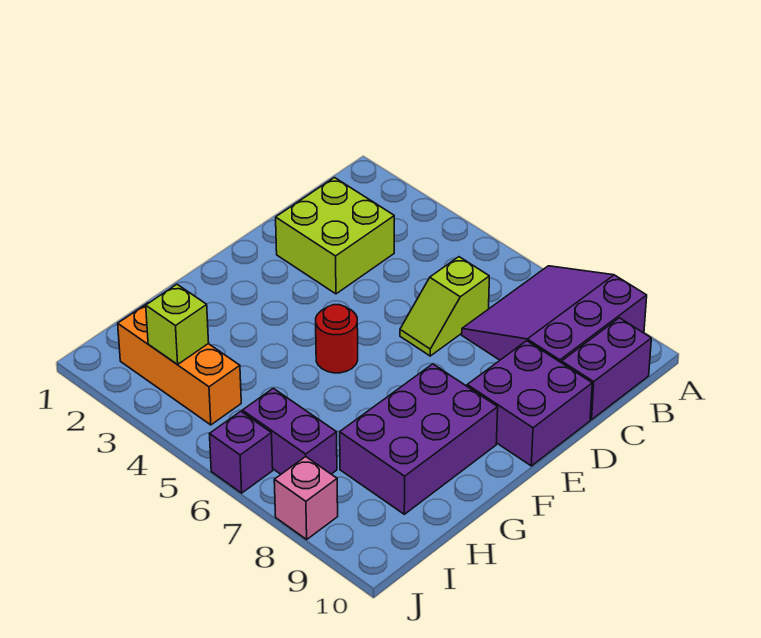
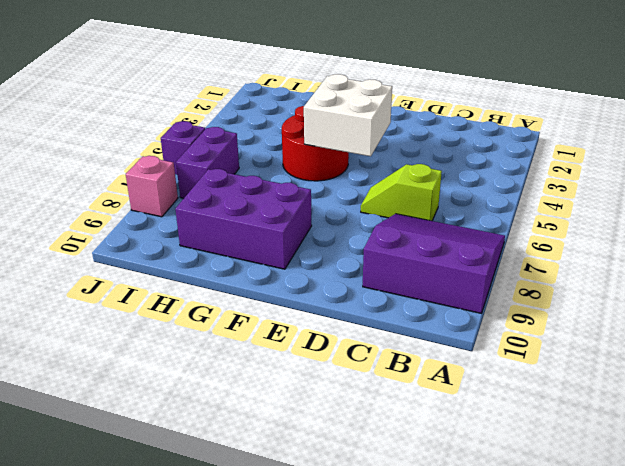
white 2x2 brick [304,74,392,156] -> none
red 2x2 round brick [282,106,349,181] -> red 1x1 round brick [316,305,358,373]
none -> purple 1x2 brick [562,318,651,420]
none -> lime 2x2 brick [276,178,394,294]
none -> purple 2x2 brick [467,341,592,466]

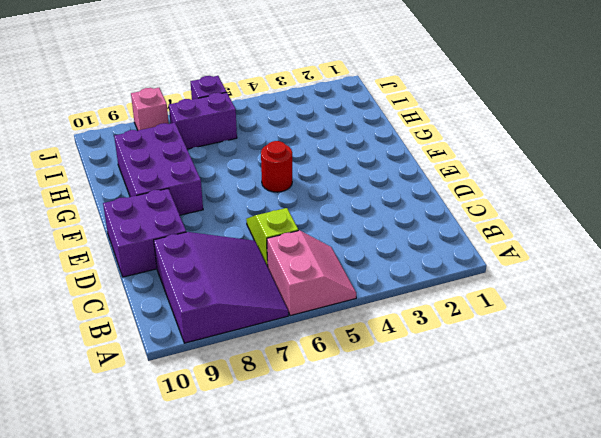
pink 2x2 slope [267,230,356,316] -> none
none -> purple 1x2 brick [562,318,651,420]
none -> lime 2x2 brick [276,178,394,294]
none -> orange 1x3 brick [118,303,241,425]

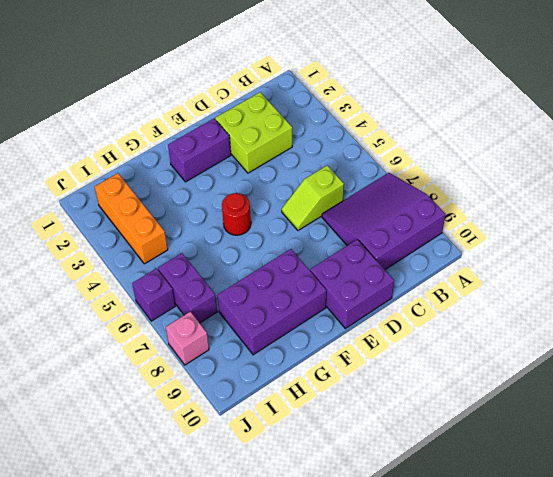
purple 1x2 brick [168,119,231,182] -> purple 1x2 brick moved to [562,318,651,420]
none -> lime 1x1 brick [146,284,209,365]

